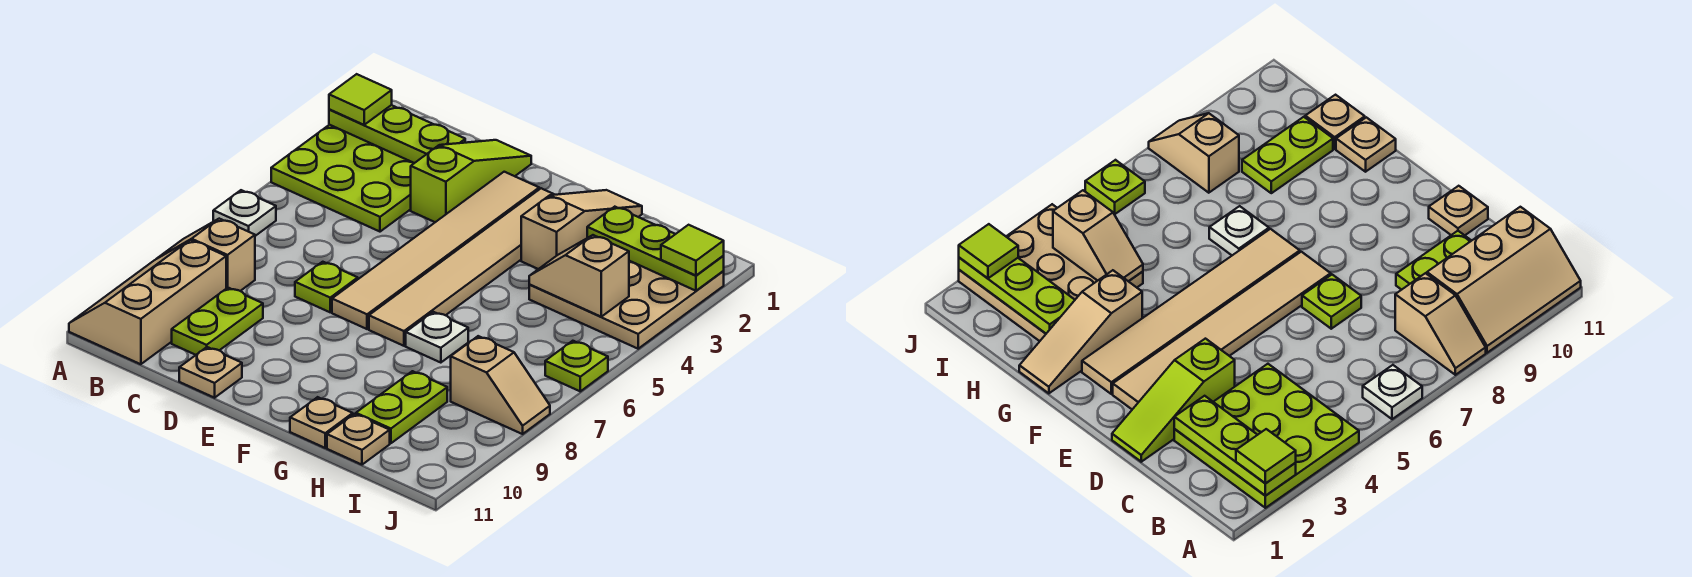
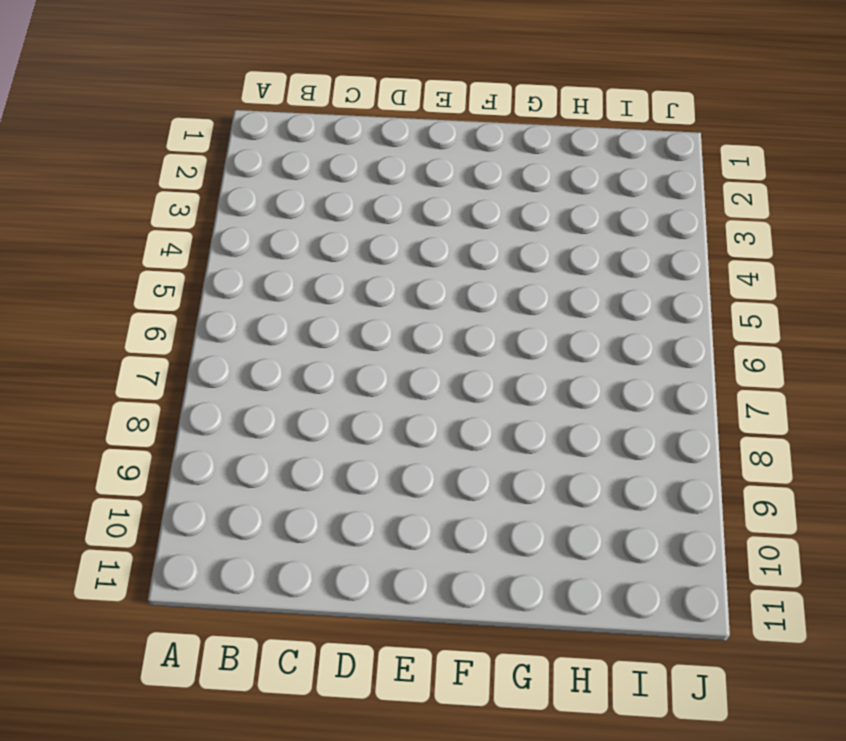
none -> lime 3x3 plate [271,125,414,232]
none -> white 1x1 plate [213,190,276,236]
none -> tan 1x2 slope [158,219,255,291]

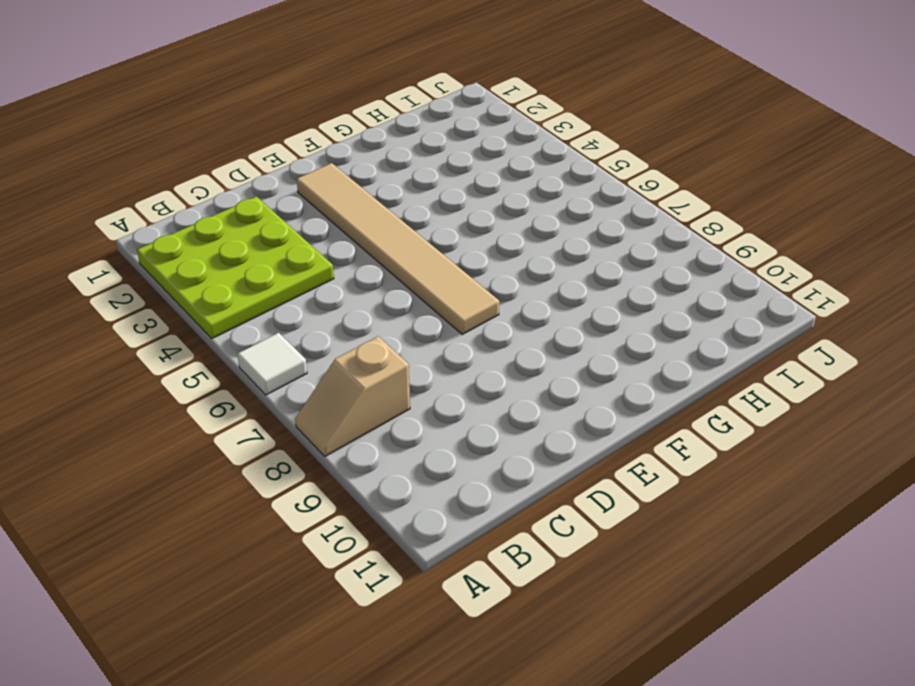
white 1x1 tile [237,333,307,395] -> white 1x1 plate [213,190,276,236]
none -> tan 2x3 slope [69,240,226,364]
none -> lime 1x2 plate [172,288,263,355]
none -> lime 1x3 slope [411,140,531,222]

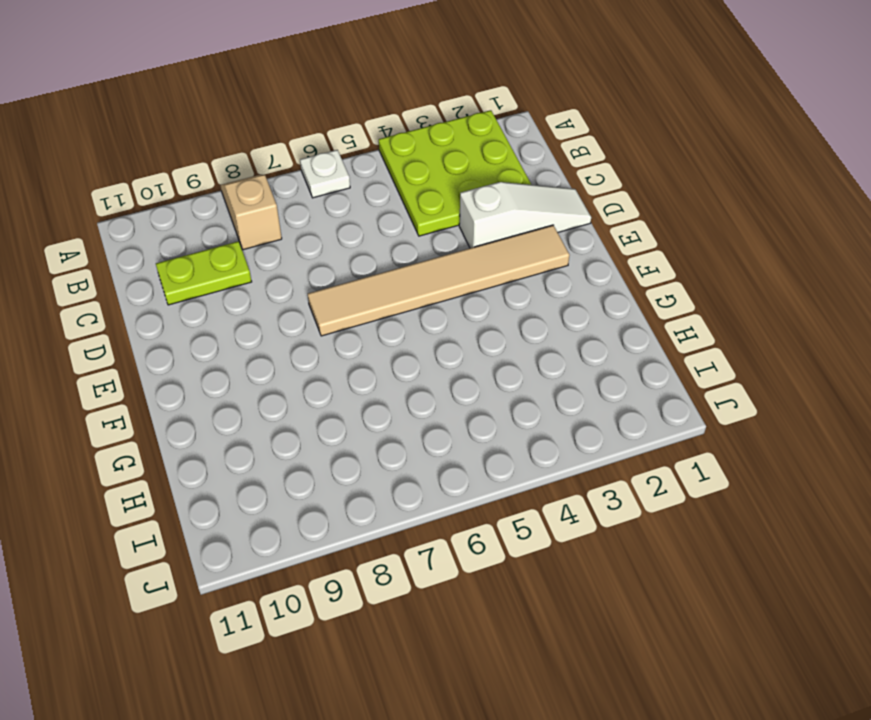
white 1x3 slope [459,182,591,248] -> lime 1x3 slope [411,140,531,222]
none -> tan 2x3 slope [69,240,226,364]
none -> lime 1x1 plate [295,262,358,312]
none -> tan 1x1 plate [179,347,242,398]

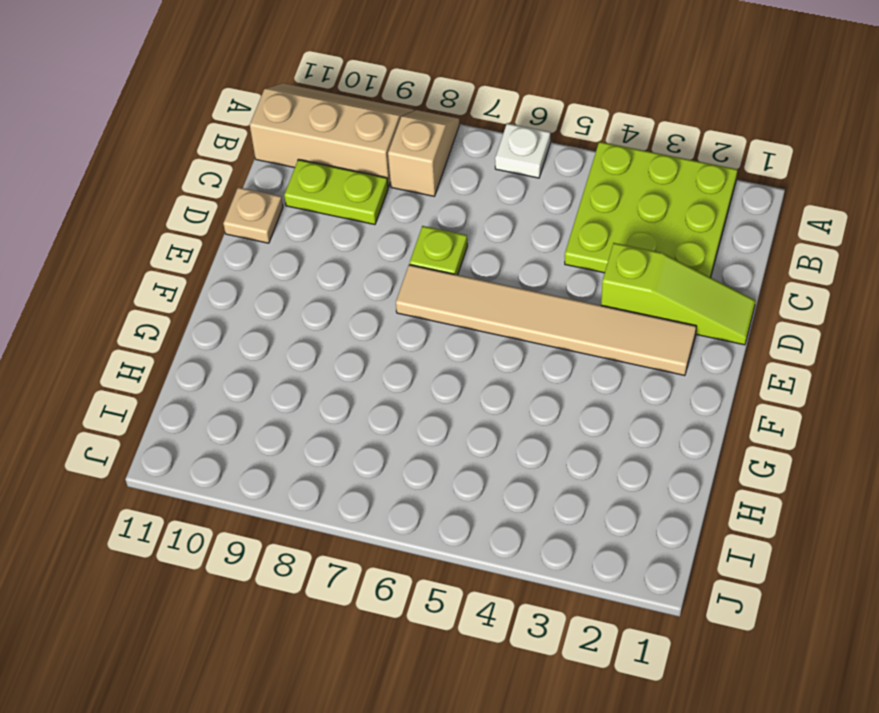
none -> tan 1x6 tile [369,188,554,346]
none -> tan 1x3 slope [521,190,642,269]
none -> white 1x1 plate [406,312,468,363]

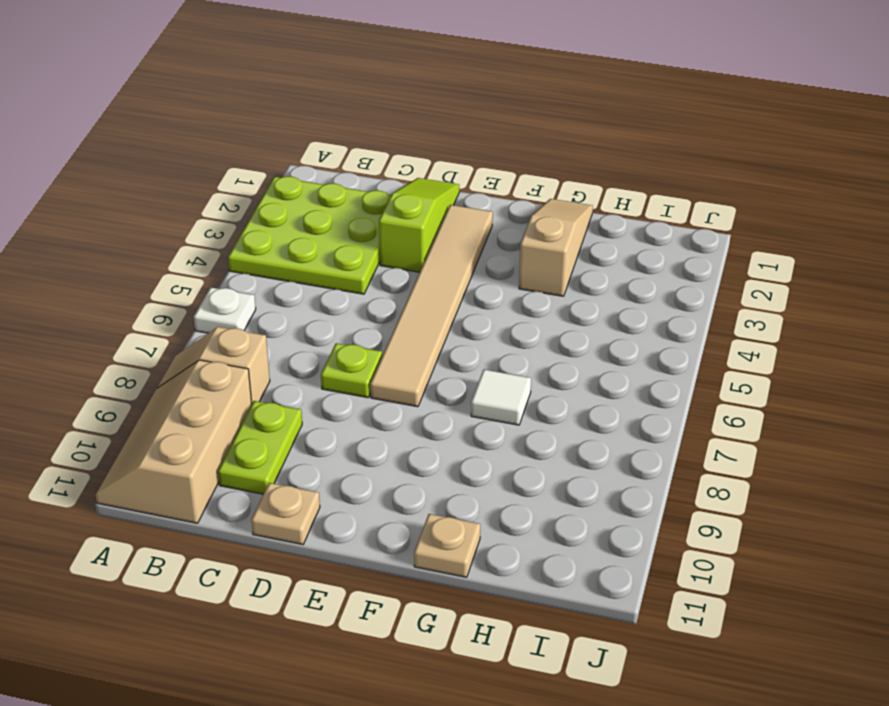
white 1x1 tile [471,369,531,425] -> white 1x1 plate [406,312,468,363]
none -> tan 1x6 tile [369,188,554,346]
none -> tan 3x3 plate [529,261,724,349]
none -> lime 1x2 plate [356,371,447,443]

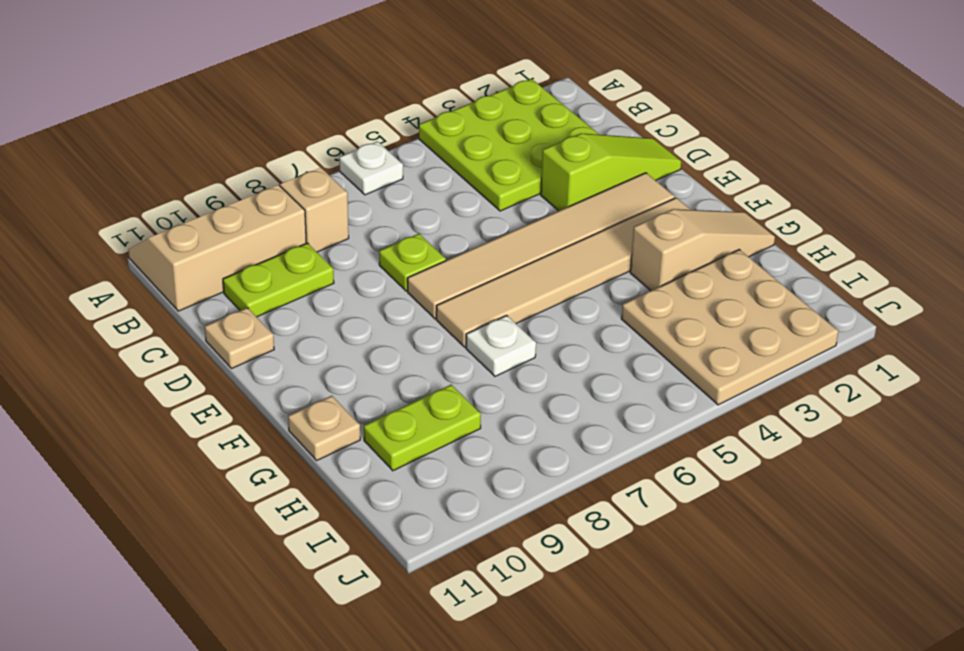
none -> tan 1x1 plate [327,414,390,465]
none -> tan 1x2 slope [451,336,550,434]
none -> lime 1x1 plate [545,341,608,391]

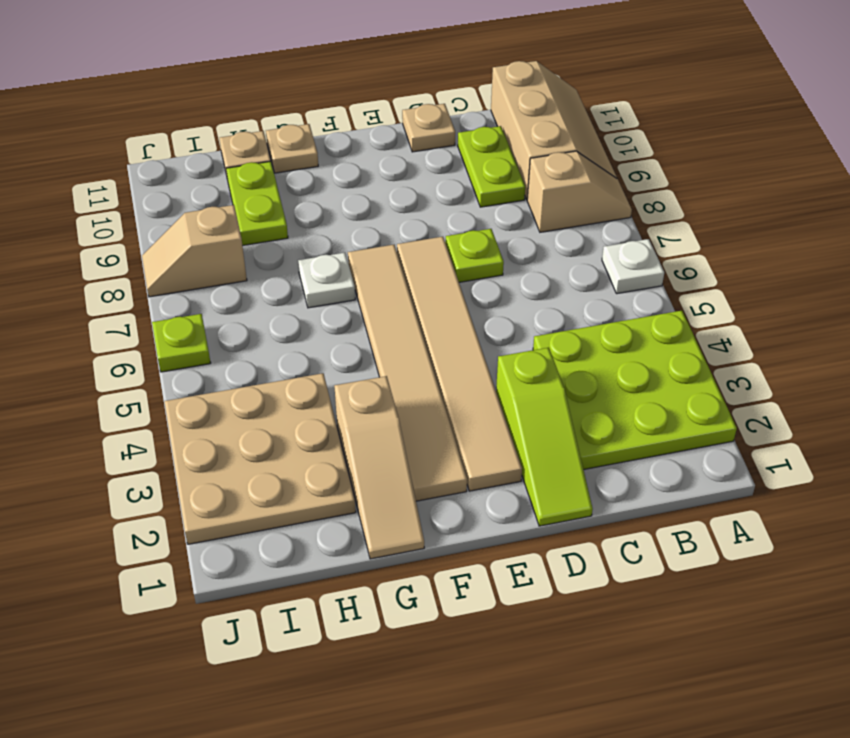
none -> lime 1x3 plate [329,105,465,163]
none -> lime 1x3 plate [587,207,724,291]
none -> tan 1x2 slope [529,235,629,317]

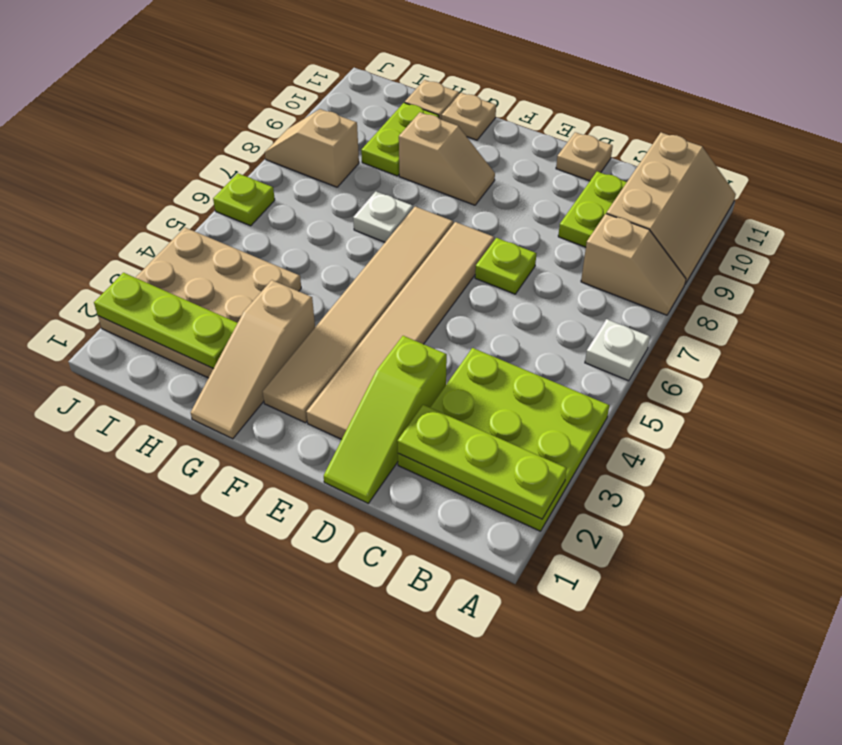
tan 1x2 slope [399,112,495,205] -> tan 1x2 slope moved to [529,235,629,317]
none -> lime 1x1 tile [329,74,392,125]
none -> lime 1x1 tile [661,225,724,275]

